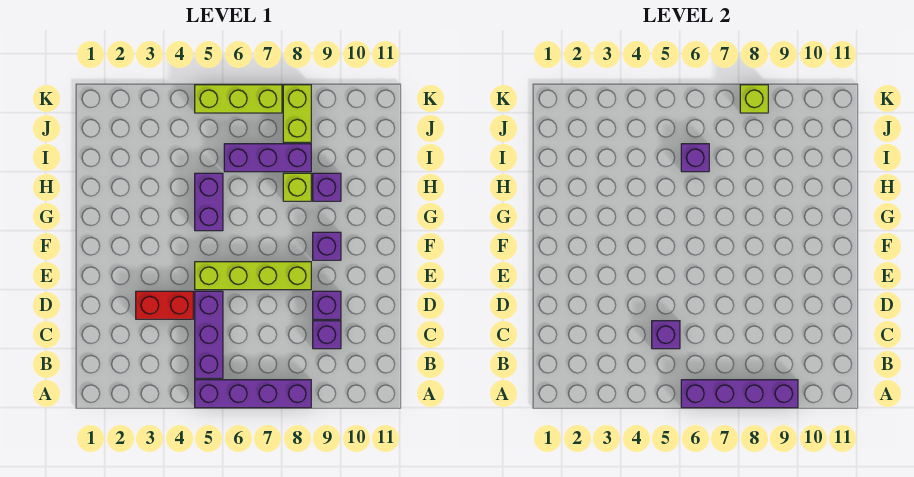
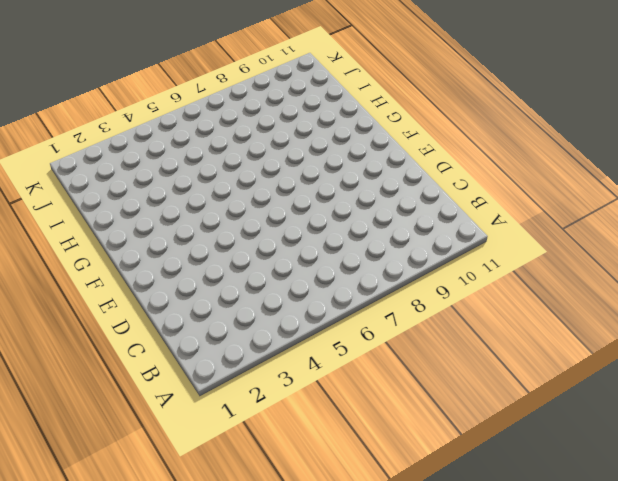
none -> purple 1x4 brick [195,380,311,408]
none -> purple 1x3 brick [195,291,223,378]
none -> purple 1x1 brick [313,321,341,349]

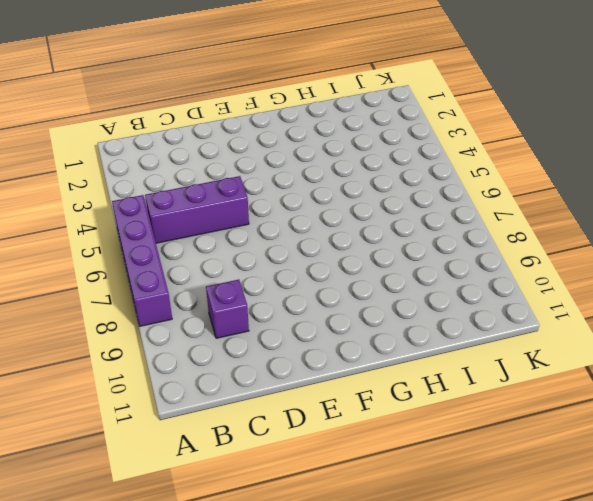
none -> red 1x2 brick [136,291,193,319]
none -> purple 1x1 brick [313,291,341,319]
none -> lime 1x4 brick [195,262,311,290]

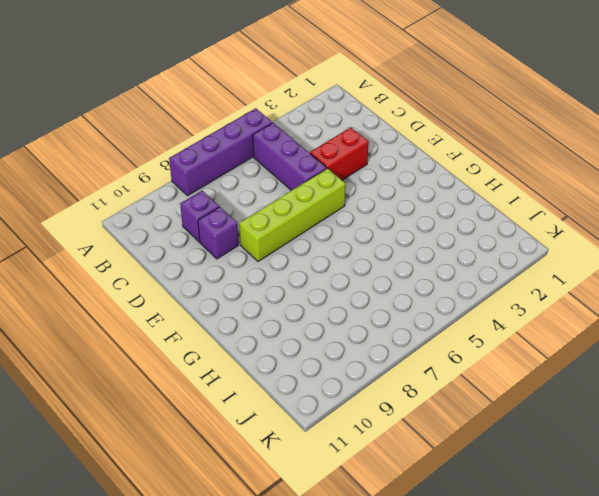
none -> purple 1x1 brick [313,232,341,260]
none -> purple 1x2 brick [195,173,223,231]
none -> lime 1x1 brick [283,173,311,201]

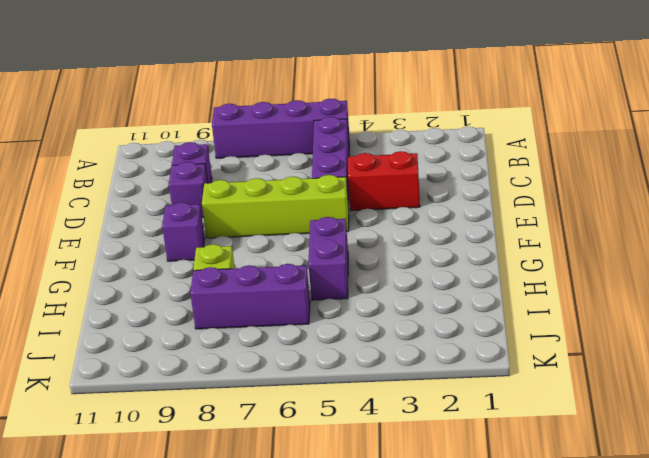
none -> purple 1x1 brick [313,173,341,201]
none -> lime 1x2 brick [283,85,311,142]
none -> lime 1x3 brick [195,85,282,113]

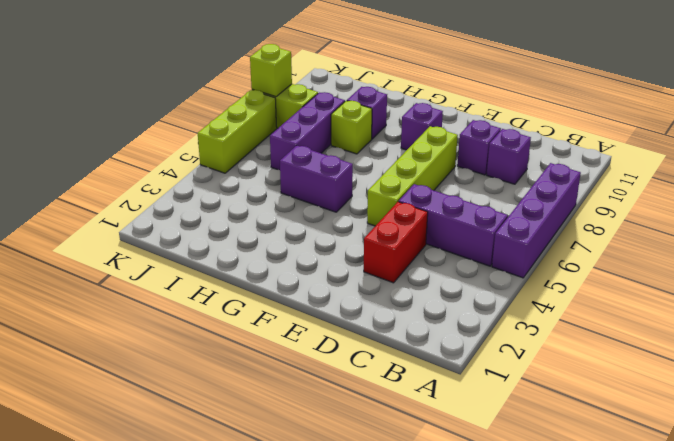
none -> purple 1x4 brick [681,380,798,408]
none -> purple 1x1 brick [652,321,680,349]
none -> purple 1x1 brick [681,144,709,172]

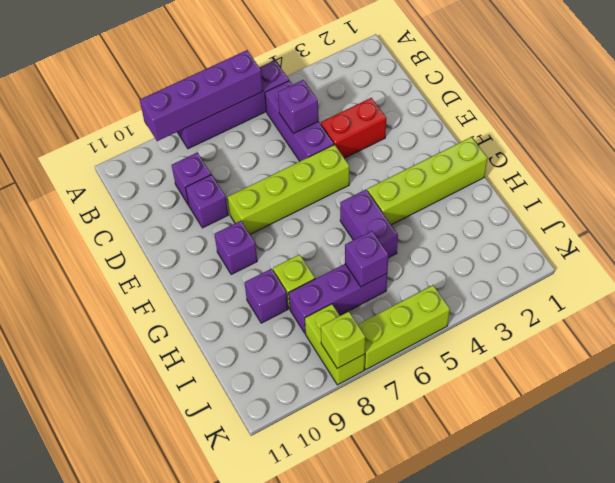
lime 1x4 brick [367,137,488,225] -> none

